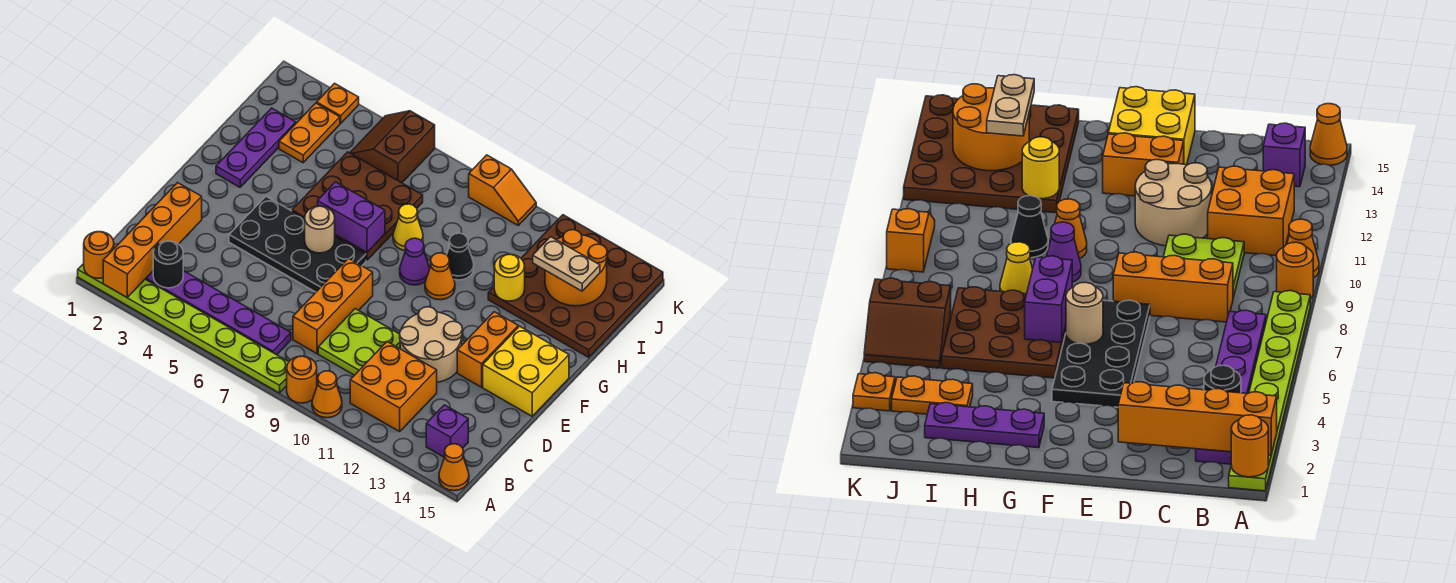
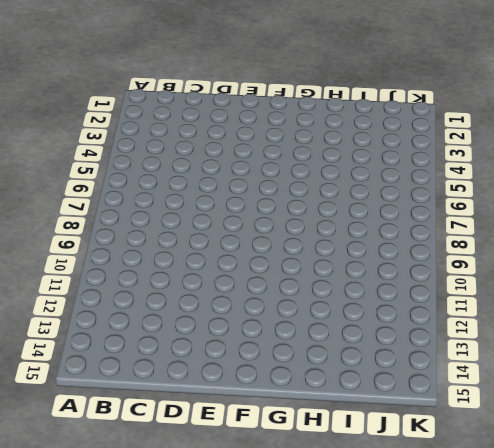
none -> lime 1x8 plate [78,264,289,393]
none -> orange 1x1 round brick [287,356,317,403]
none -> orange 1x1 cone [312,371,342,418]
none -> orange 1x1 cone [439,444,469,491]

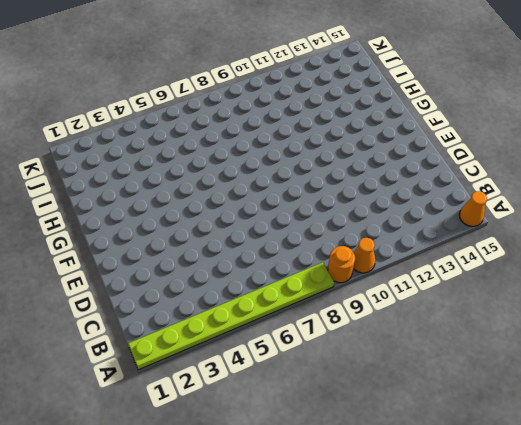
none -> purple 1x6 plate [146,271,291,355]
none -> orange 2x2 brick [350,342,437,432]
none -> purple 1x1 brick [426,405,468,457]
none -> orange 1x3 brick [293,258,373,354]

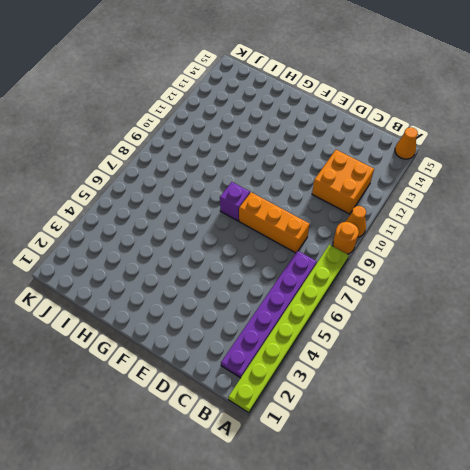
purple 1x1 brick [220,182,250,221] -> purple 1x1 brick moved to [426,405,468,457]
none -> lime 2x2 plate [318,309,400,375]
none -> tan 2x2 round brick [400,307,463,382]
none -> black 2x4 plate [229,197,366,292]
none -> orange 1x2 brick [457,312,518,387]

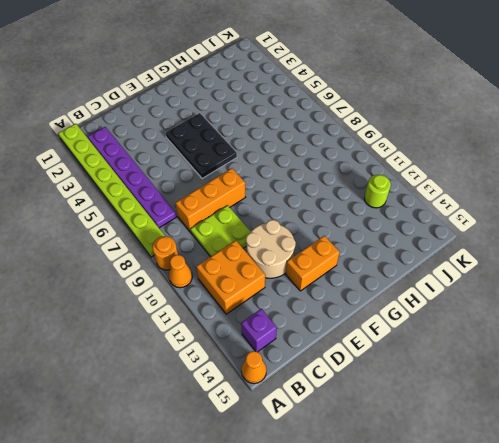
black 2x3 plate [165,113,237,179] -> black 2x4 plate [229,197,366,292]
lime 1x1 round brick [364,175,391,208] -> brown 4x4 plate [488,215,663,357]
none -> yellow 2x2 brick [483,326,569,416]
none -> purple 1x3 plate [216,108,296,187]
none -> brown 3x3 plate [292,152,423,260]
none -> purple 1x1 cone [400,238,430,285]

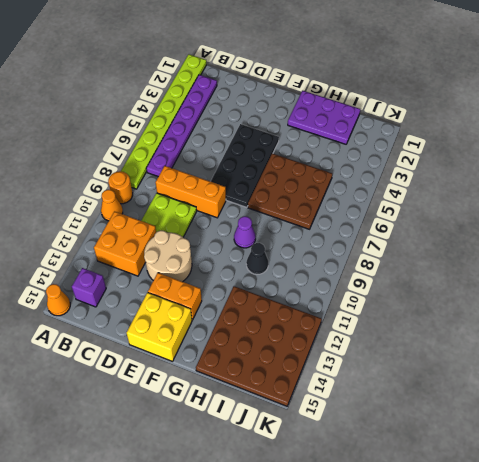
purple 2x3 plate [288,91,360,144] -> purple 1x3 plate [216,108,296,187]
none -> orange 1x1 cone [425,253,455,300]
none -> yellow 1x1 cone [393,204,423,250]
none -> orange 1x2 plate [279,103,340,163]
none -> brown 2x2 slope [350,111,435,183]

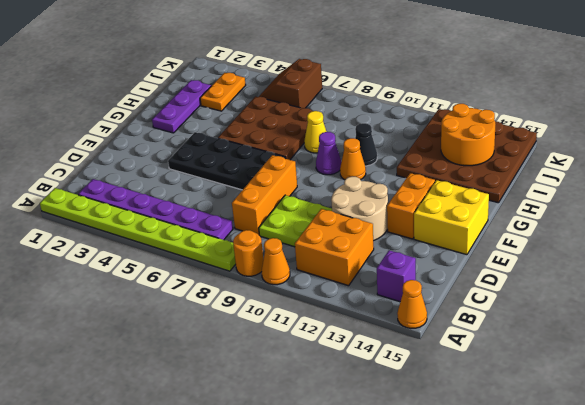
none -> orange 1x1 plate [317,83,359,123]
none -> orange 1x2 slope [469,155,536,225]
none -> orange 1x1 round brick [84,232,114,278]
none -> orange 1x4 brick [103,183,202,297]

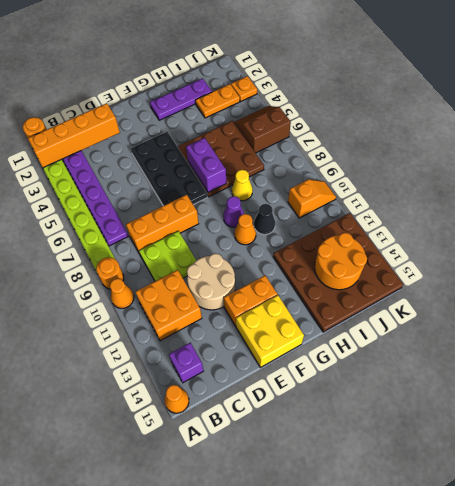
orange 1x2 slope [288,179,336,218] -> orange 1x2 slope turned to [469,155,536,225]
none -> black 1x1 round brick [153,241,183,288]
none -> tan 1x1 round brick [305,206,335,253]
none -> yellow 1x1 round brick [494,254,525,301]
none -> tan 1x2 plate [533,237,600,291]

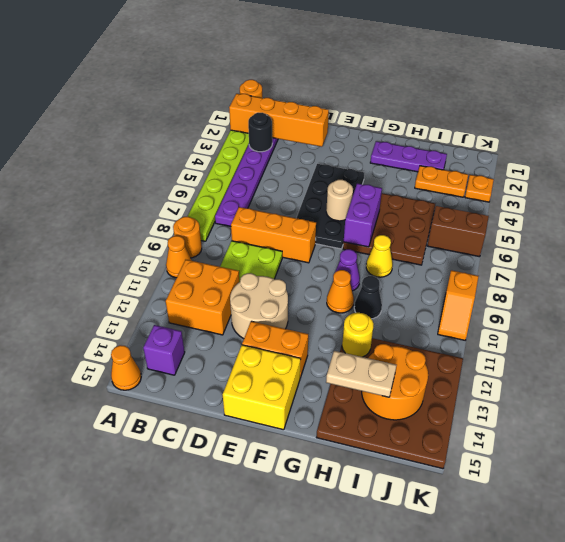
tan 1x2 plate [326,351,396,397] -> tan 1x2 plate turned to [533,237,600,291]

